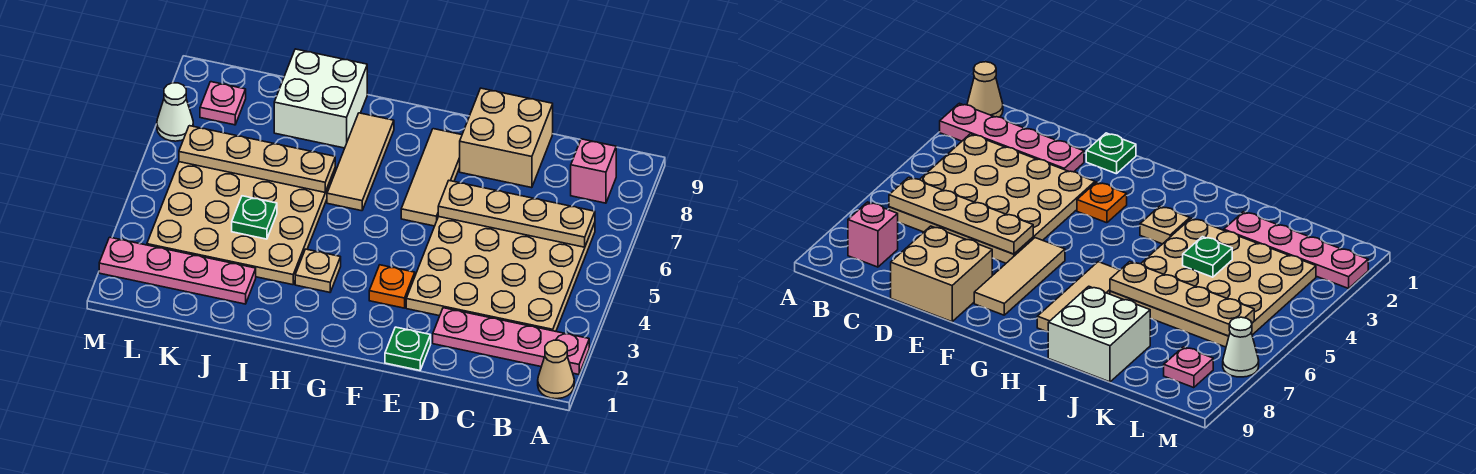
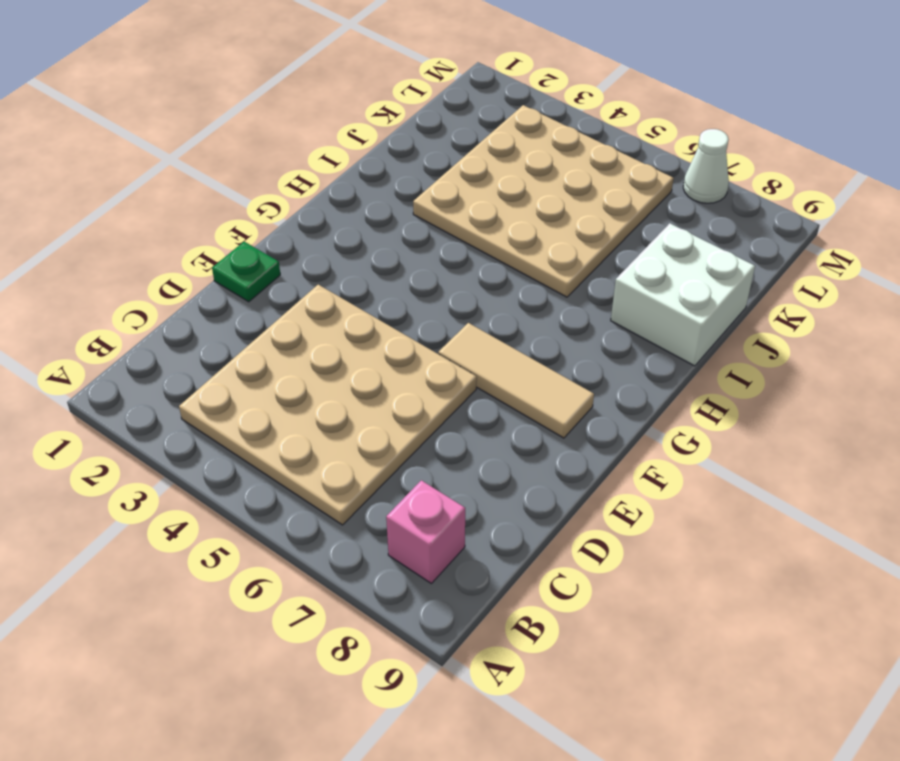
none -> tan 1x1 cone [538,340,574,399]
none -> pink 1x4 plate [433,308,589,375]
none -> tan 2x2 brick [460,88,553,188]

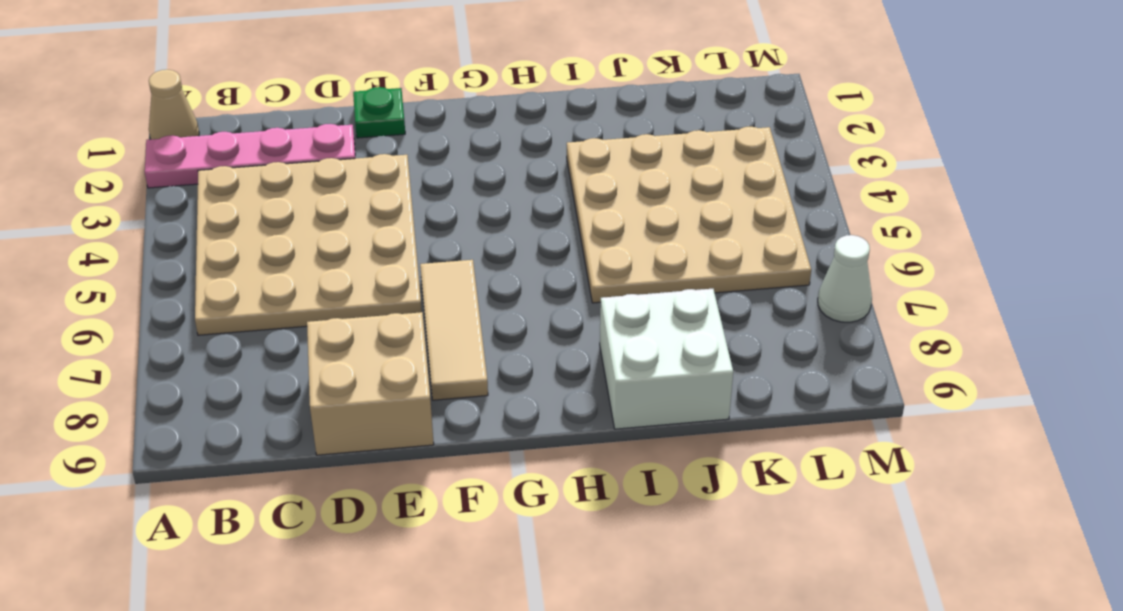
none -> pink 1x1 brick [571,139,616,203]
none -> orange 1x1 plate [369,265,415,308]
none -> tan 1x1 plate [295,249,341,292]

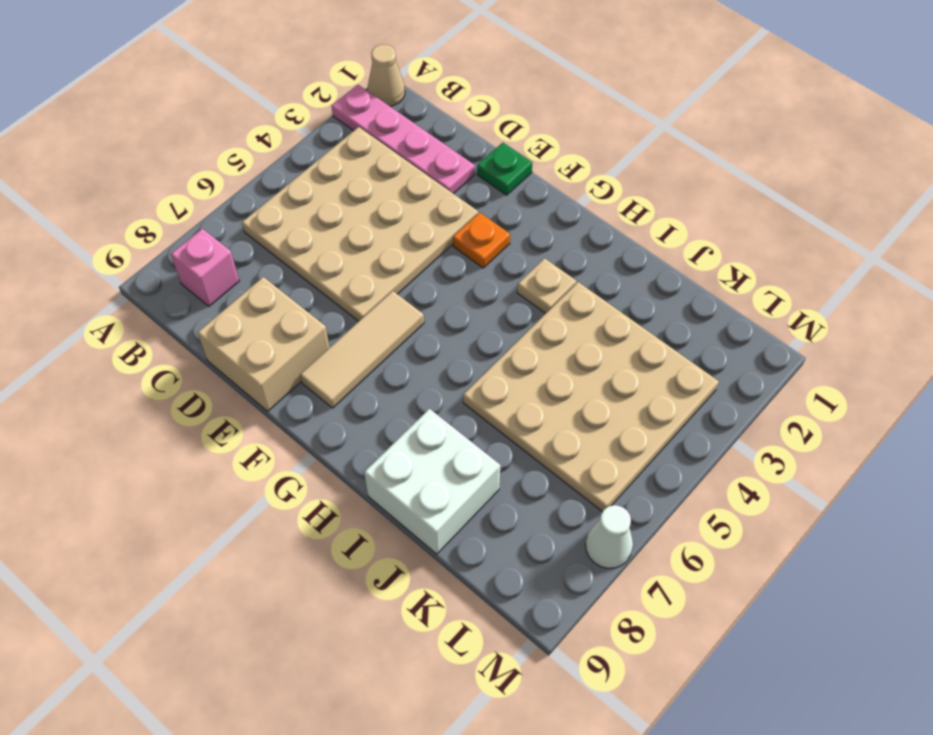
none -> tan 1x3 tile [327,113,394,211]
none -> pink 1x4 plate [99,237,256,304]
none -> pink 1x1 plate [200,82,246,125]

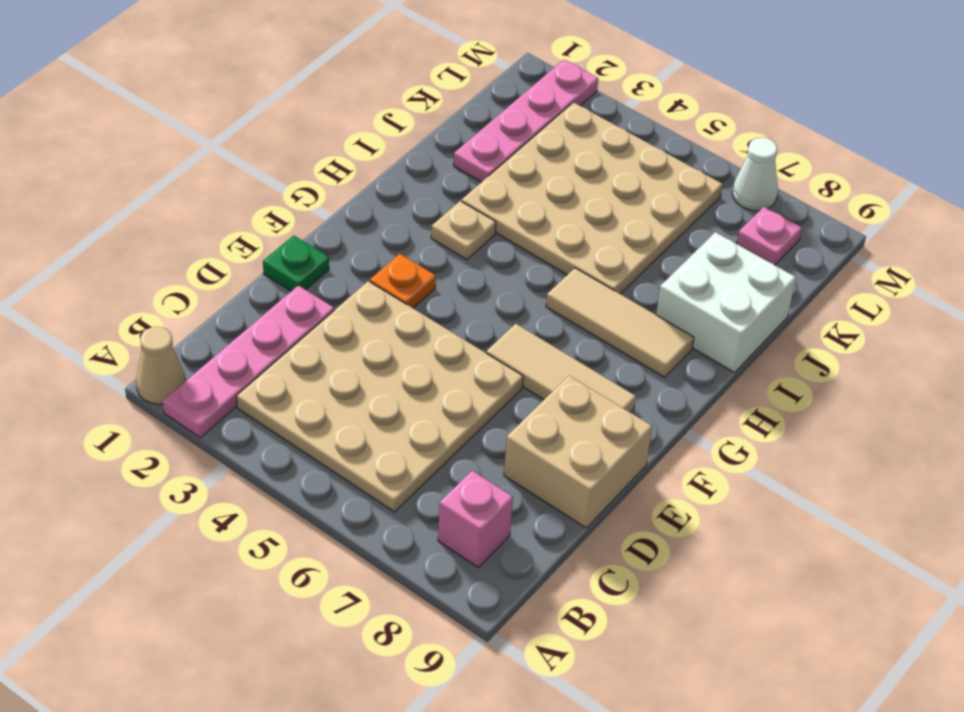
none -> tan 1x4 plate [438,181,595,247]
none -> tan 1x4 plate [179,126,335,192]
none -> green 1x1 plate [232,196,277,239]

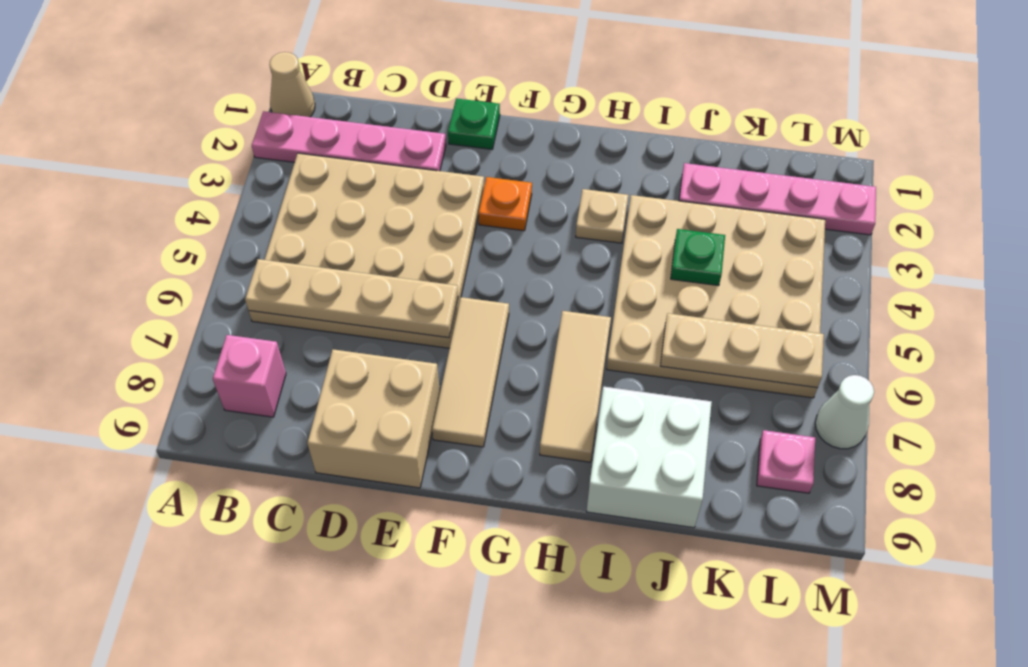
tan 1x3 plate [660,313,824,388] -> tan 1x4 plate [179,126,335,192]

